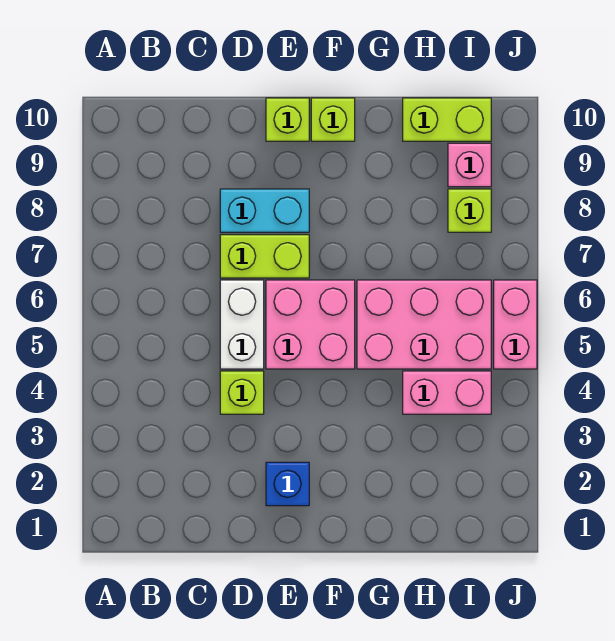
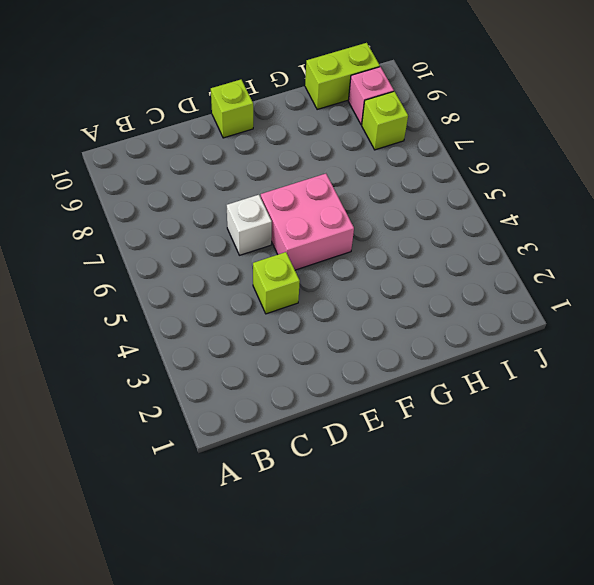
white 1x1 brick [227,195,272,255] -> white 1x2 brick [220,280,264,369]
none -> lime 1x2 brick [220,235,309,278]
none -> cyan 1x2 brick [220,189,309,232]
none -> blue 1x1 brick [266,462,309,506]

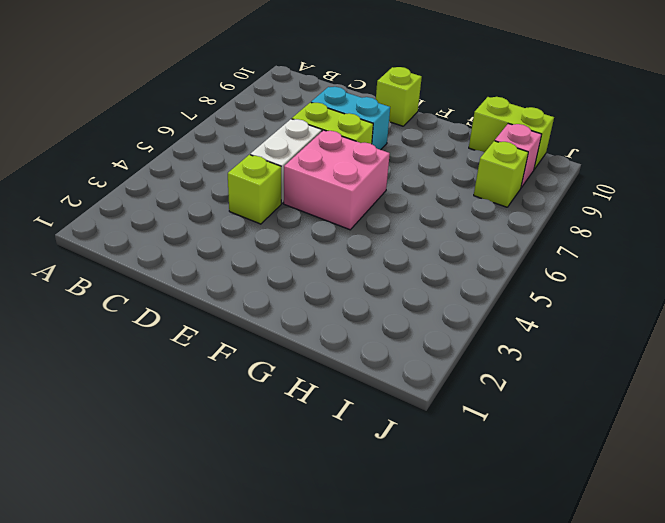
none -> blue 1x1 brick [266,462,309,506]
none -> lime 1x1 brick [311,98,355,141]
none -> pink 2x3 brick [357,280,491,369]

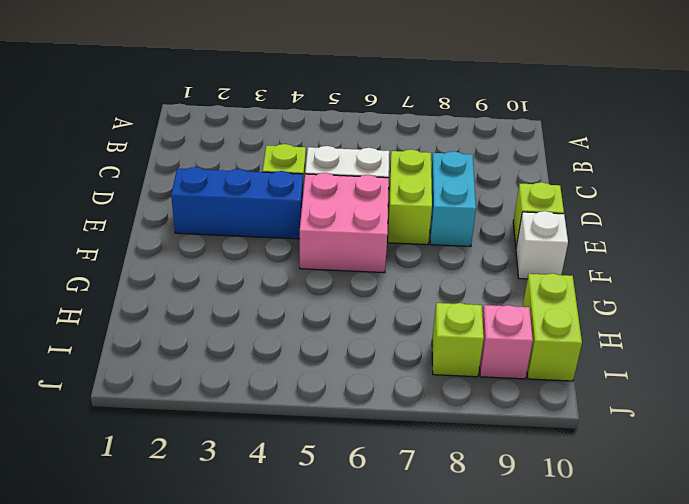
blue 1x3 brick [171,167,303,239] -> blue 1x1 brick [266,462,309,506]
white 1x1 brick [516,211,568,279] -> lime 1x1 brick [311,98,355,141]
none -> pink 2x3 brick [357,280,491,369]
none -> pink 1x2 brick [403,371,491,414]
none -> pink 1x2 brick [494,280,537,369]

